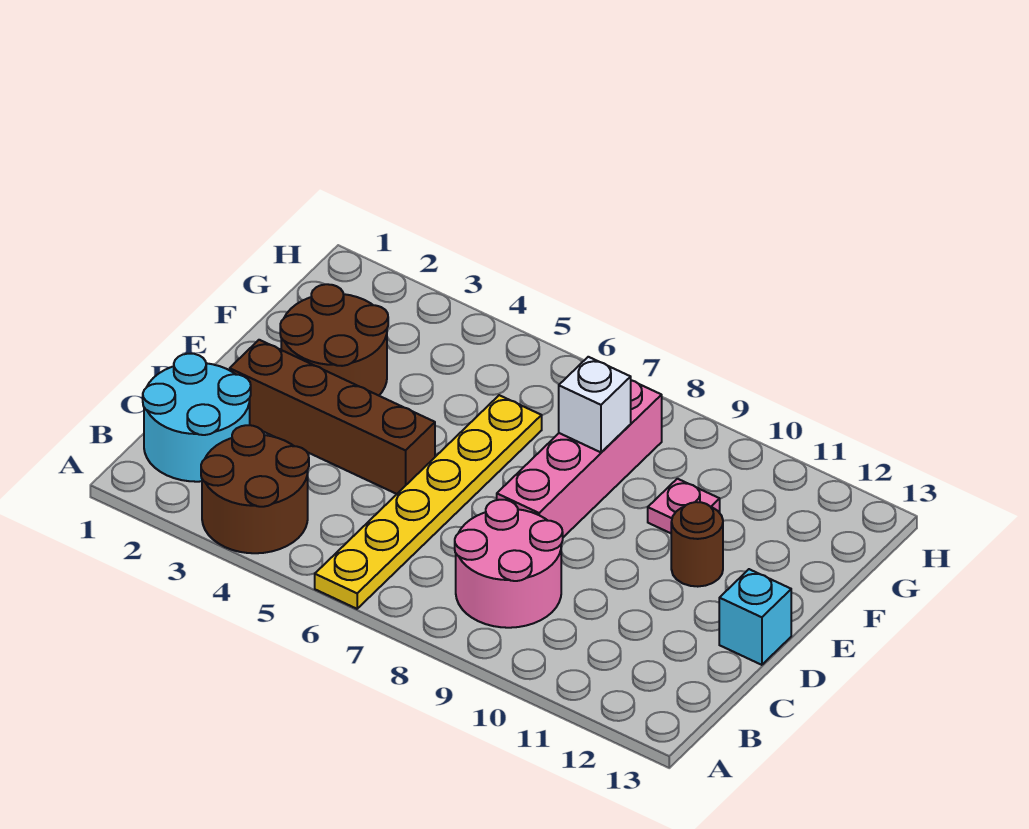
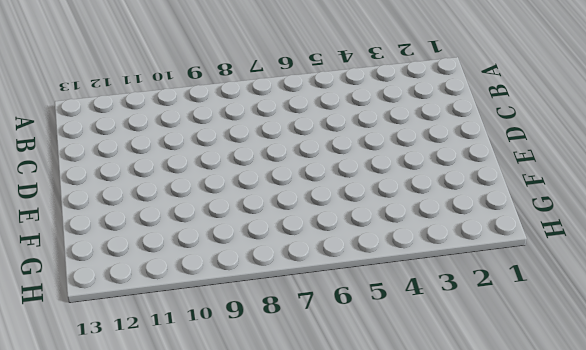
none -> brown 2x2 round brick [201,425,309,553]
none -> yellow 1x6 plate [315,395,542,609]

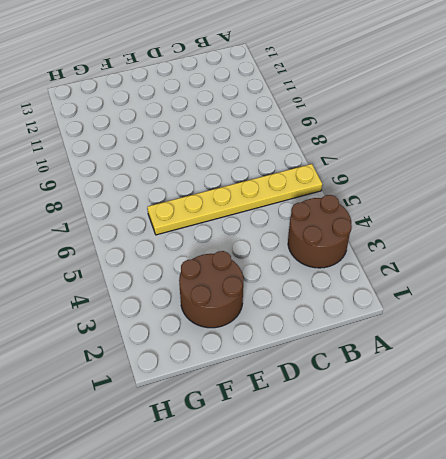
none -> cyan 2x2 round brick [143,354,251,482]
none -> pink 2x2 round brick [455,500,563,628]

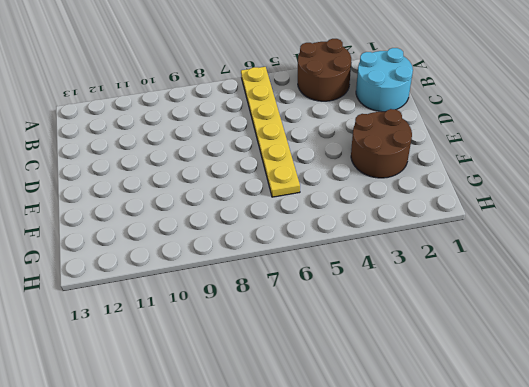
none -> pink 2x2 round brick [455,500,563,628]
none -> brown 1x4 brick [230,340,435,494]

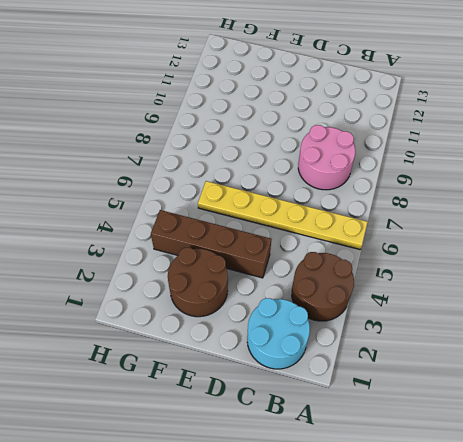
brown 1x4 brick [151,210,271,278] -> brown 1x4 brick turned to [230,340,435,494]
none -> pink 1x4 brick [497,380,662,537]
none -> cyan 1x1 brick [719,569,791,665]

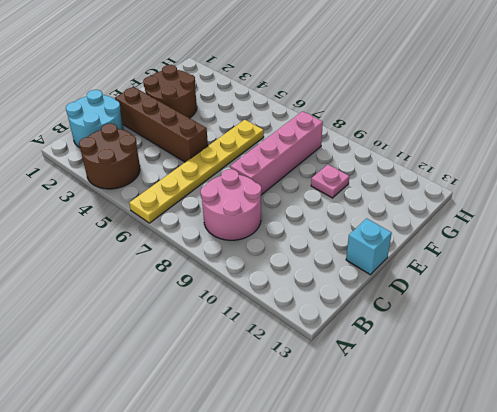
none -> brown 1x1 round brick [671,502,723,587]
none -> white 1x1 brick [559,357,631,452]

